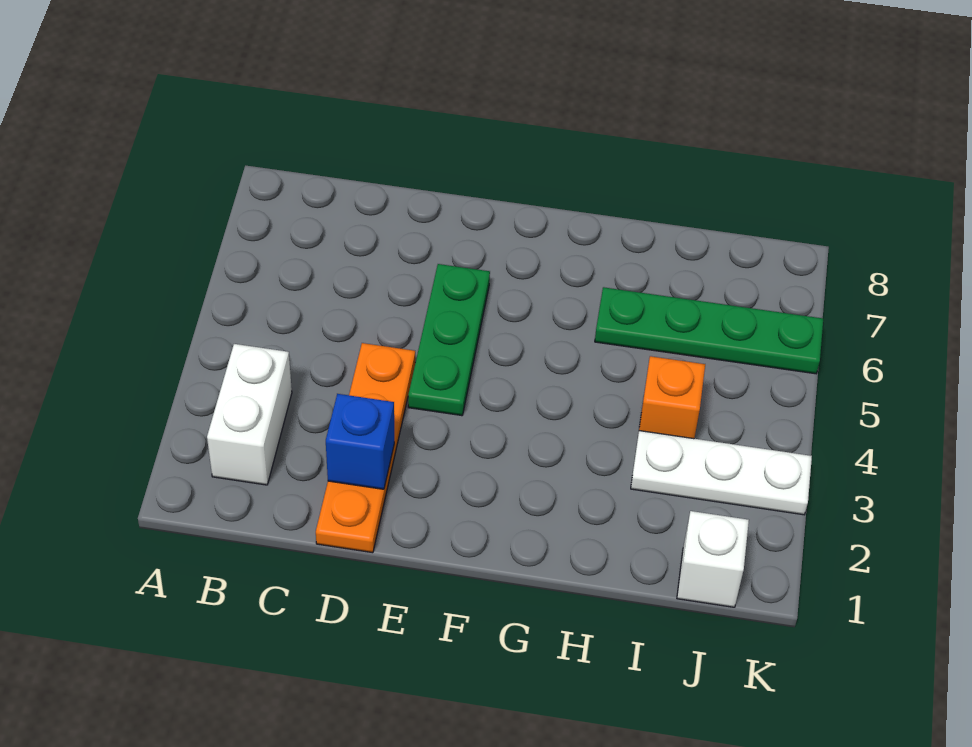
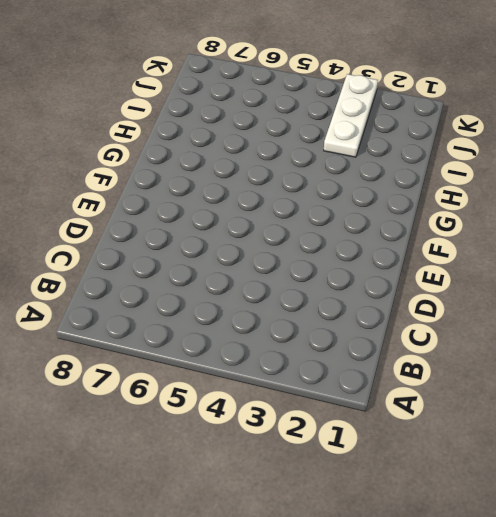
none -> white 1x2 brick [207,344,292,485]
none -> orange 1x4 plate [316,343,415,553]

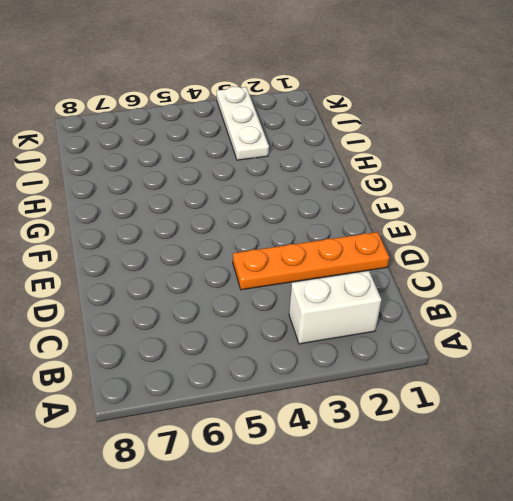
none -> green 1x3 plate [408,264,490,416]
none -> green 1x4 plate [595,287,823,374]

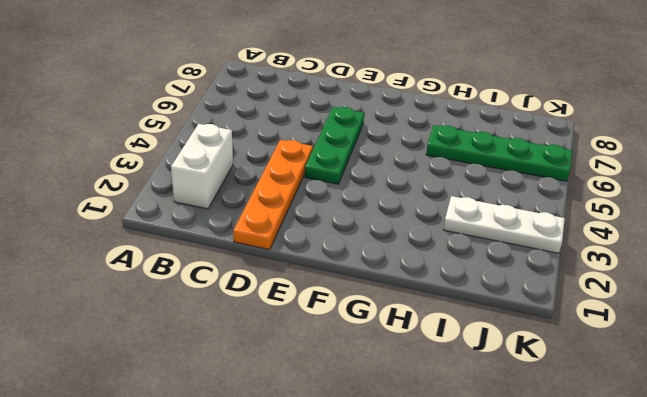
none -> orange 1x1 brick [639,356,705,439]
none -> white 1x1 brick [677,511,749,607]

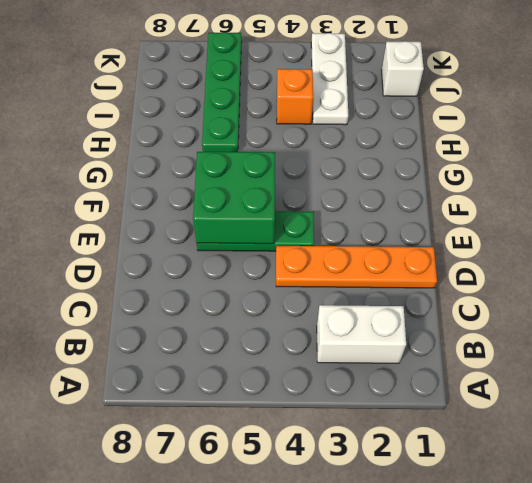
green 2x2 brick [193,152,275,244] -> none
none -> blue 1x1 brick [326,394,394,489]

